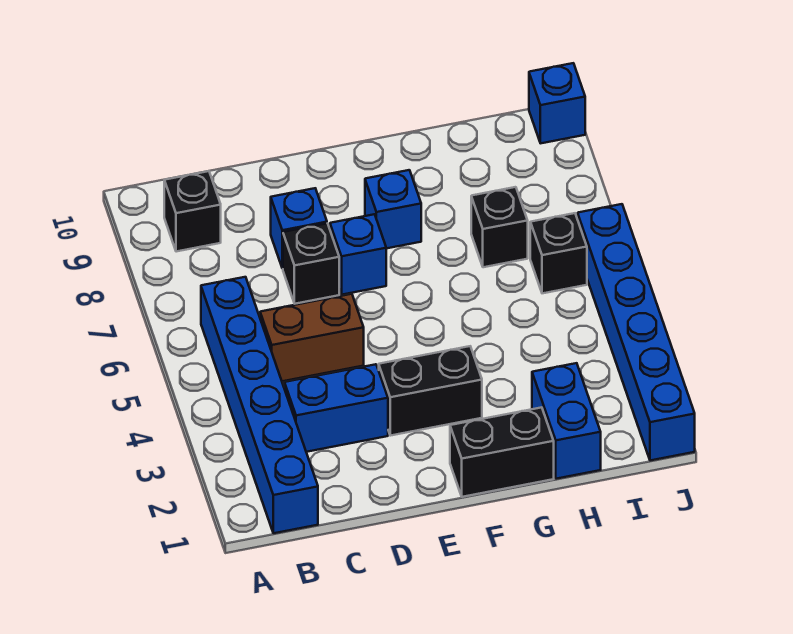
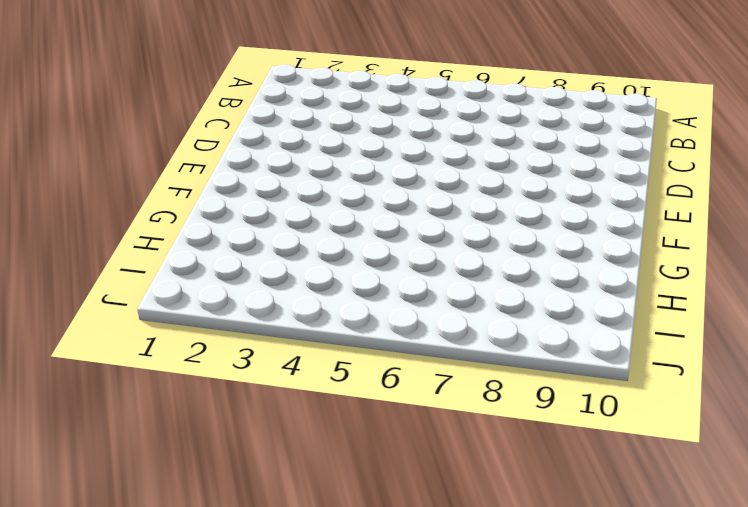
none -> blue 1x6 brick [201,277,318,533]
none -> black 1x1 brick [164,171,221,252]
none -> blue 1x2 brick [284,364,388,452]

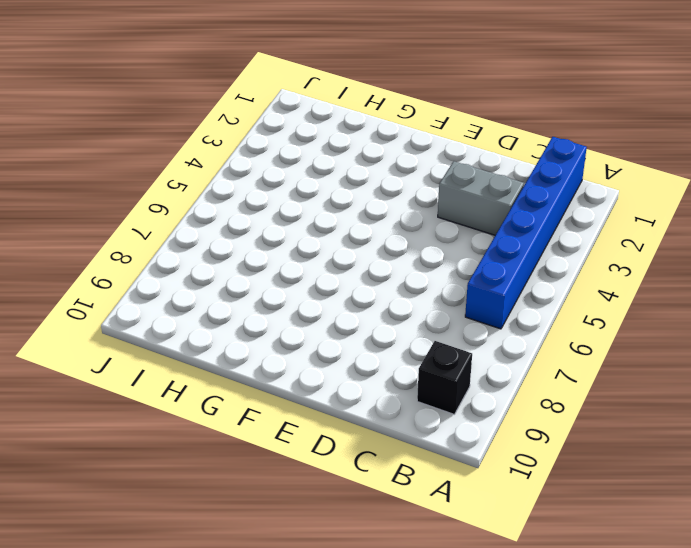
grey 1x2 brick [438,161,524,235] -> blue 1x2 brick [284,364,388,452]
none -> brown 1x2 brick [260,294,364,381]
none -> black 1x1 brick [283,223,339,304]
none -> blue 1x1 brick [271,188,327,269]

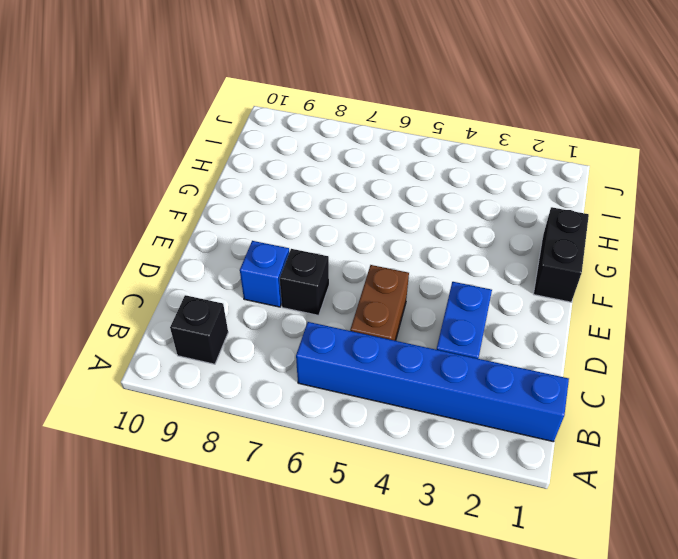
none -> black 1x2 brick [379,346,482,436]
none -> blue 1x1 brick [330,214,386,295]
none -> blue 1x1 brick [365,170,421,248]

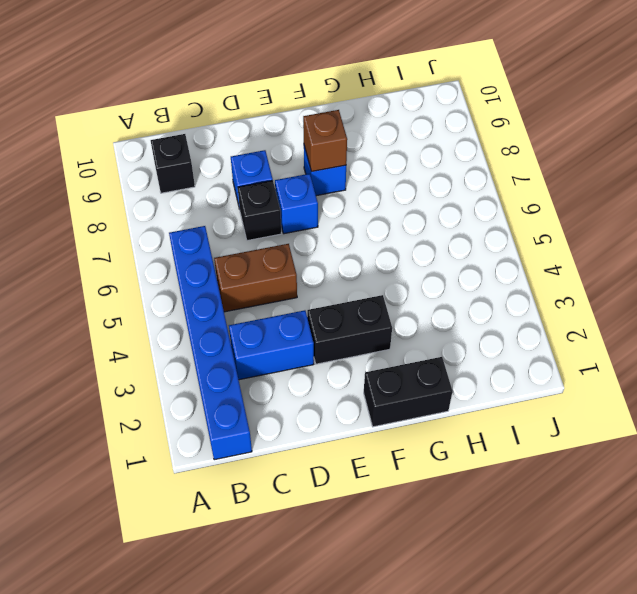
brown 1x1 brick [303,110,347,172] -> none
none -> blue 1x2 brick [532,363,601,479]
none -> black 1x1 brick [471,187,528,267]
none -> black 1x1 brick [530,213,587,293]

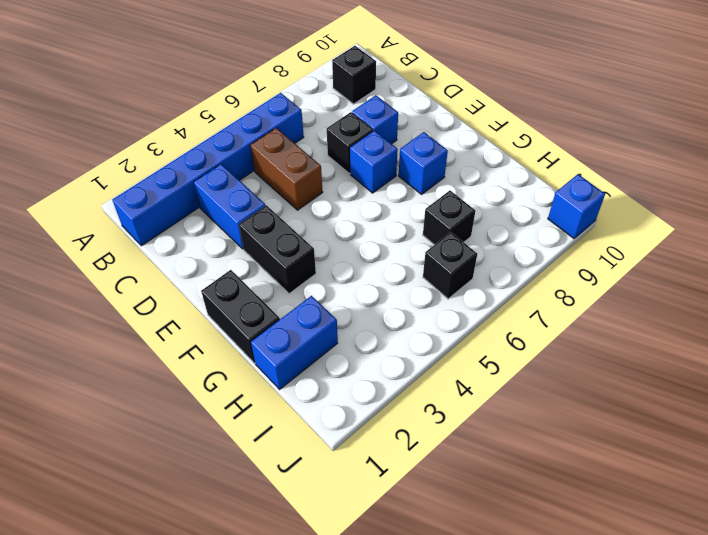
none -> blue 1x6 brick [578,204,695,461]

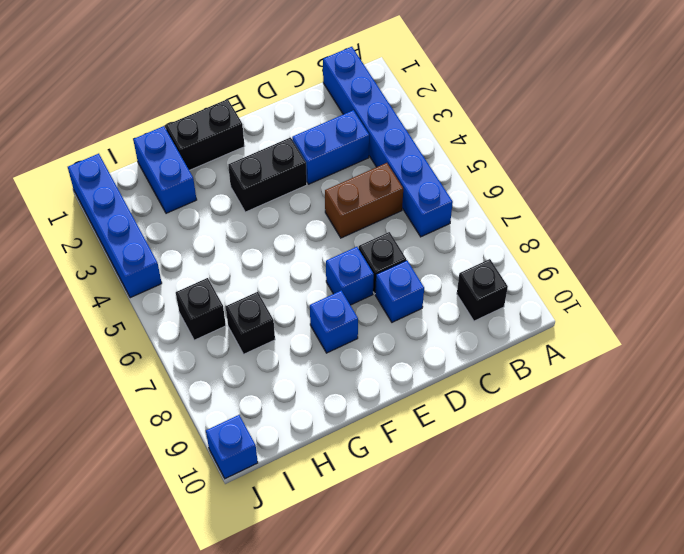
blue 1x4 brick [68,154,162,298] -> blue 1x6 brick [578,204,695,461]

